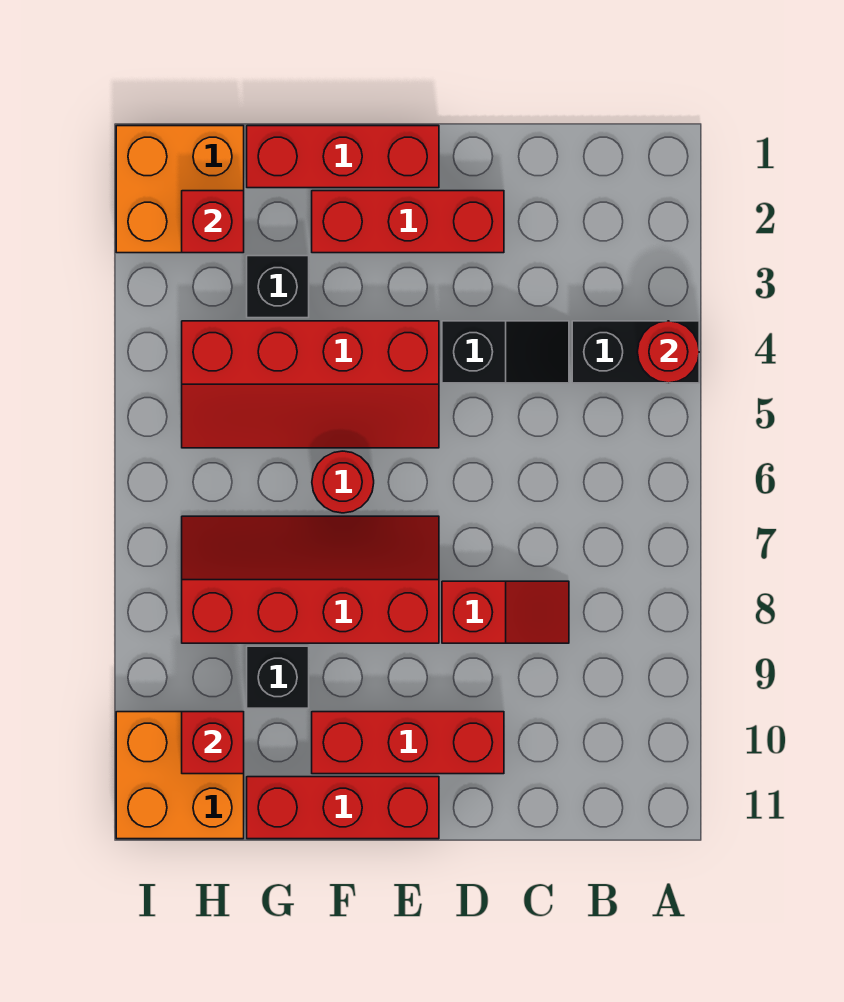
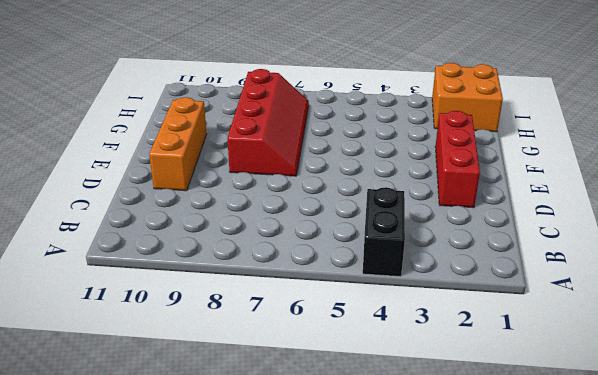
orange 1x3 brick [149,97,207,191] -> red 1x3 brick [312,712,504,774]
none -> black 1x2 slope [442,321,569,383]
none -> red 1x2 slope [442,581,569,643]
none -> red 1x3 brick [247,126,439,188]

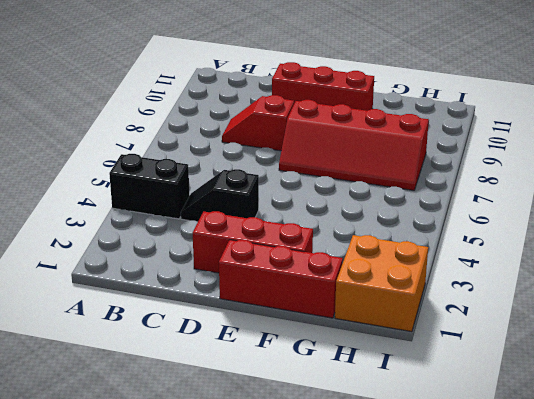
none -> red 2x4 slope [182,321,439,448]
none -> red 1x3 brick [247,777,439,839]
none -> red 1x1 round brick [312,451,374,513]

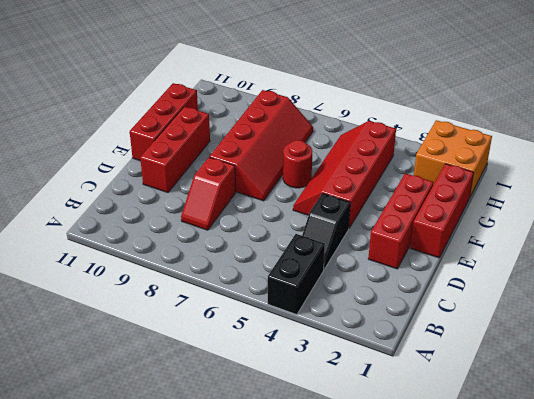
none -> black 1x1 brick [247,256,309,318]
none -> black 1x1 brick [247,646,309,708]
none -> orange 2x2 brick [116,712,244,839]

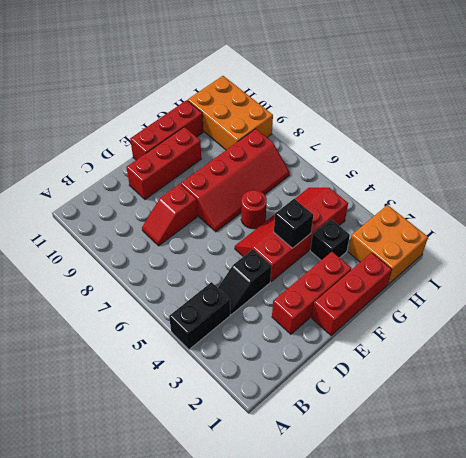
black 1x1 brick [274,199,313,248] -> black 1x1 brick moved to [247,646,309,708]
orange 2x3 brick [188,76,273,150] -> orange 2x2 brick [116,712,244,839]
none -> red 1x1 round brick [637,321,699,383]
none -> red 1x1 brick [182,191,244,253]
none -> red 1x1 brick [182,712,244,774]

